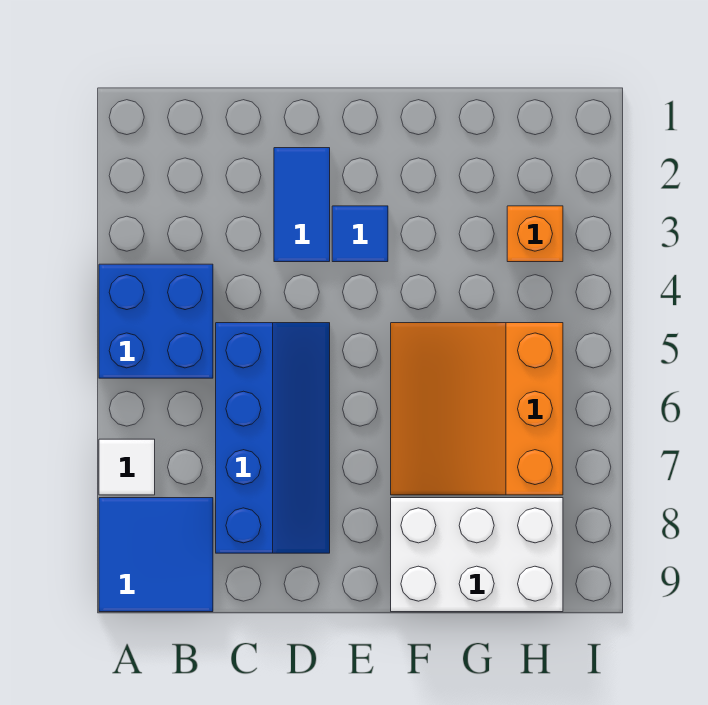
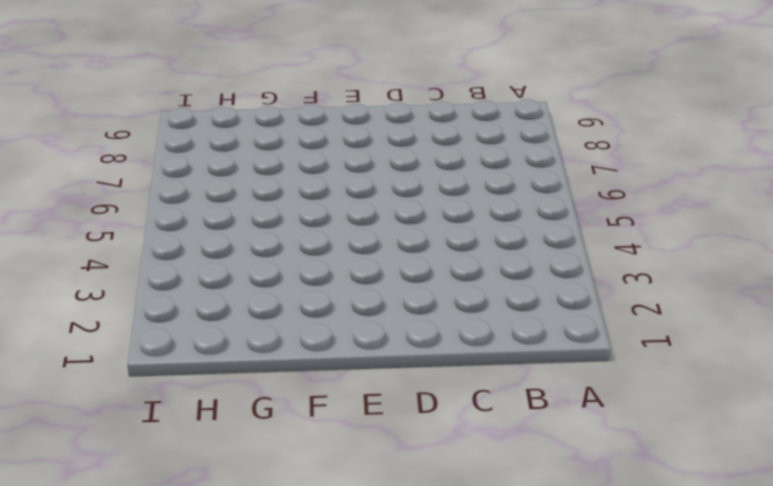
none -> blue 2x2 brick [99,264,213,378]
none -> white 1x1 tile [99,439,155,495]

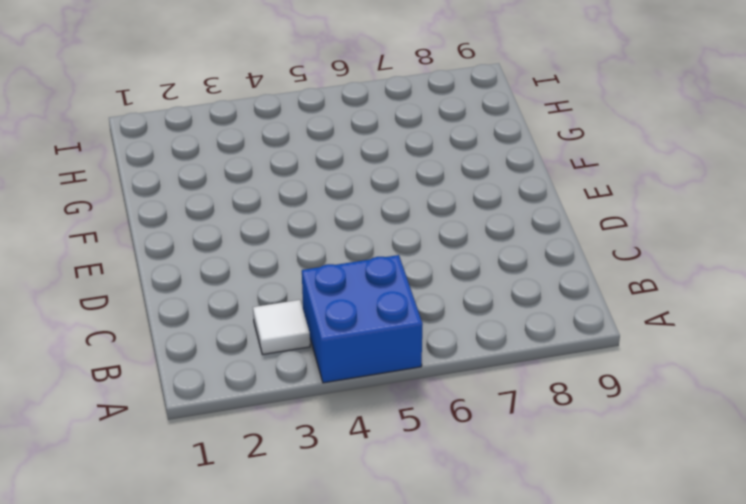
white 1x1 tile [253,300,310,354] -> white 1x1 tile moved to [99,439,155,495]
none -> blue 2x2 tile [99,498,213,612]
none -> blue 2x4 slope [216,323,330,553]

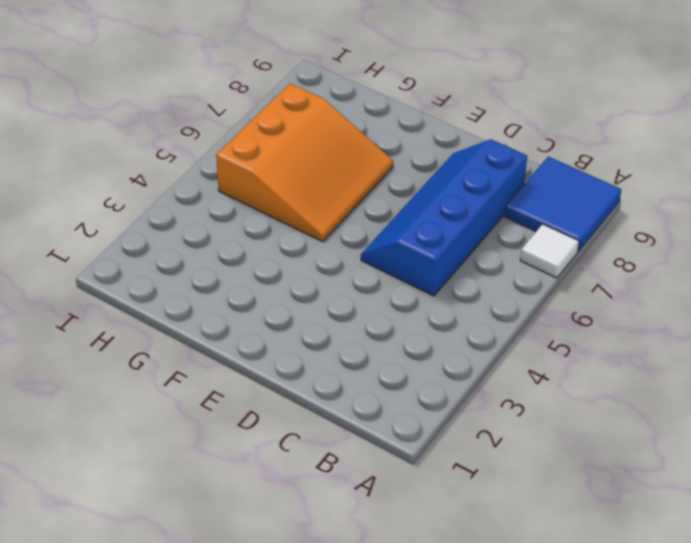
none -> blue 2x2 brick [99,264,213,378]
none -> blue 1x2 tile [274,148,330,262]

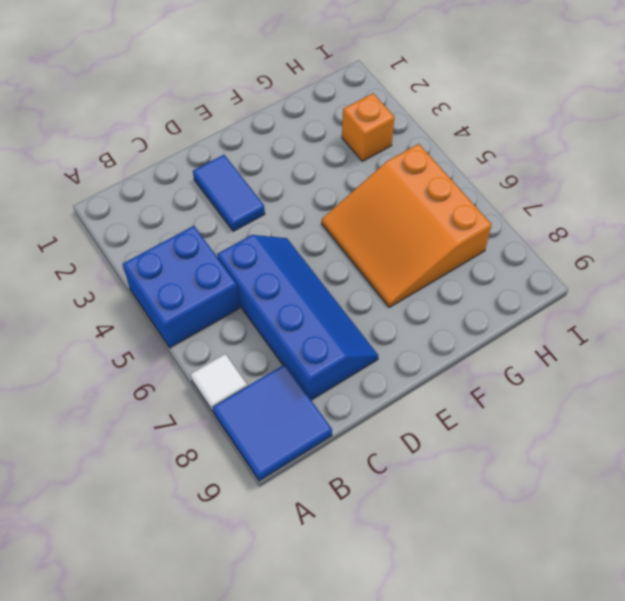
none -> blue 1x1 tile [332,206,388,262]
none -> white 2x3 brick [391,498,563,612]

